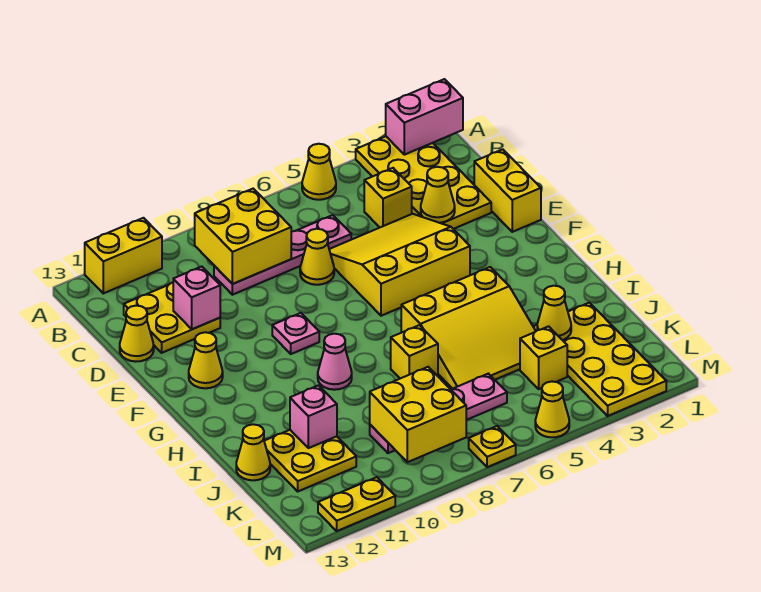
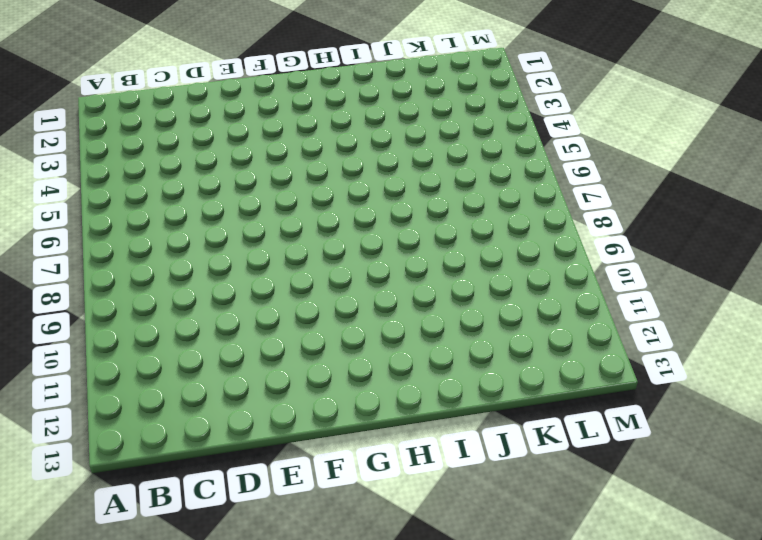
none -> yellow 2x4 plate [356,136,491,229]
none -> yellow 1x1 cone [302,144,336,200]
none -> yellow 1x2 brick [85,218,162,293]
none -> yellow 1x1 brick [364,168,412,227]

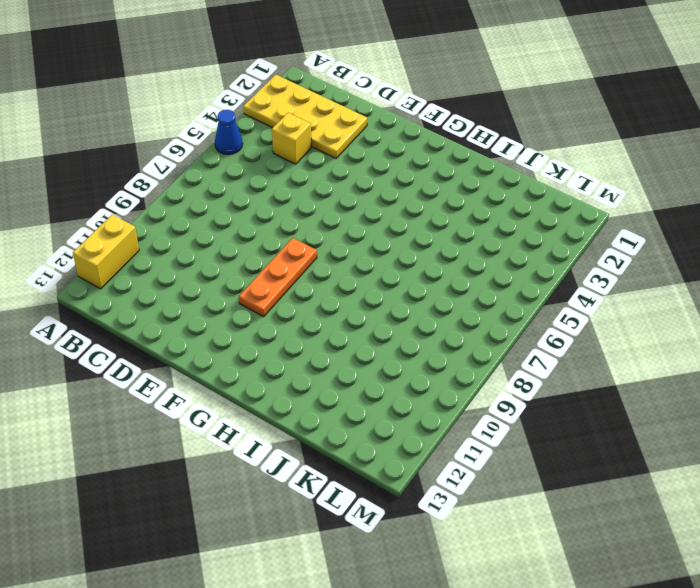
blue 1x1 cone [215,110,243,155] -> yellow 1x1 cone [302,144,336,200]
orange 1x3 plate [239,238,317,317] -> pink 1x1 plate [272,313,319,354]
none -> pink 1x4 plate [214,215,351,295]
none -> yellow 2x2 plate [124,283,220,353]
none -> yellow 1x2 brick [474,149,541,232]
none -> yellow 3x3 slope [329,214,470,316]

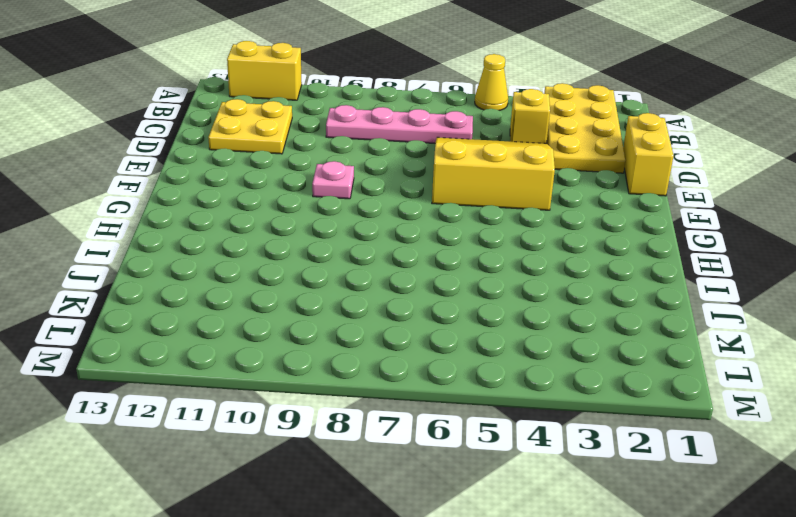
none -> yellow 1x1 cone [300,229,334,285]
none -> yellow 1x1 cone [120,306,154,362]
none -> yellow 1x1 cone [189,332,223,388]
none -> yellow 3x3 slope [401,267,536,389]

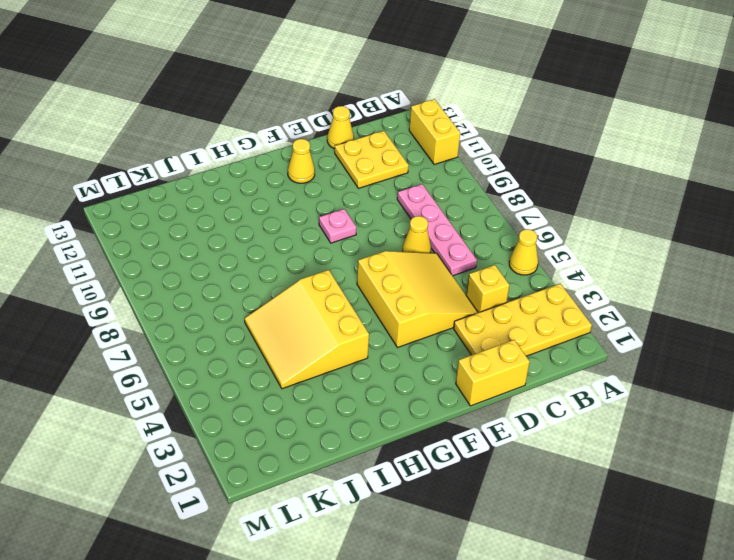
none -> pink 1x1 cone [318,334,352,390]
none -> yellow 1x1 brick [391,325,438,378]
none -> yellow 2x4 plate [533,303,666,416]
none -> yellow 2x2 plate [264,430,356,491]

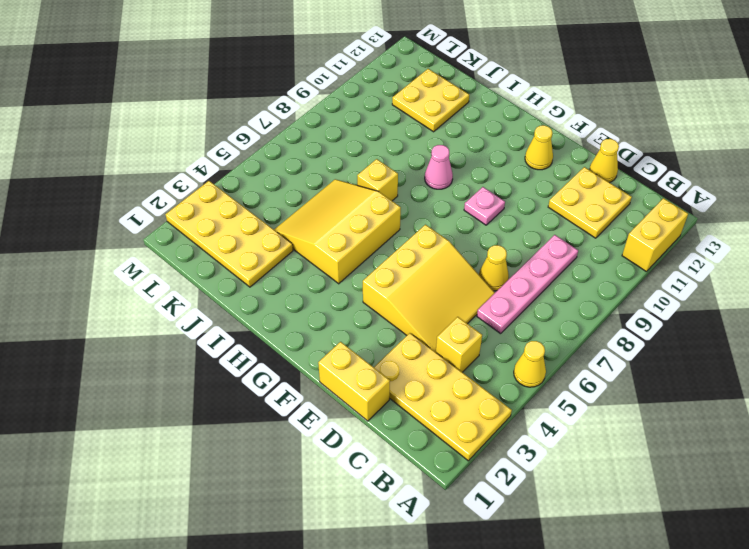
none -> yellow 1x1 cone [236,424,270,480]
none -> yellow 1x1 brick [520,326,567,389]
none -> pink 1x4 plate [370,374,507,453]
none -> yellow 1x1 cone [535,382,569,437]

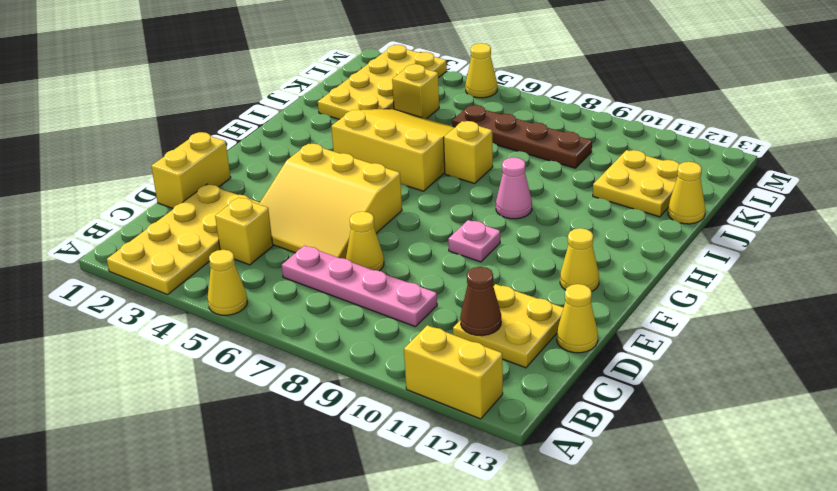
brown 1x1 cone [460,267,501,336] -> none
brown 1x4 plate [452,105,592,168] -> pink 1x4 plate [370,374,507,453]
none -> yellow 1x1 plate [469,426,516,467]
none -> yellow 1x2 plate [318,477,395,531]
none -> pink 1x2 brick [386,79,463,155]
none -> yellow 2x2 brick [195,189,291,284]

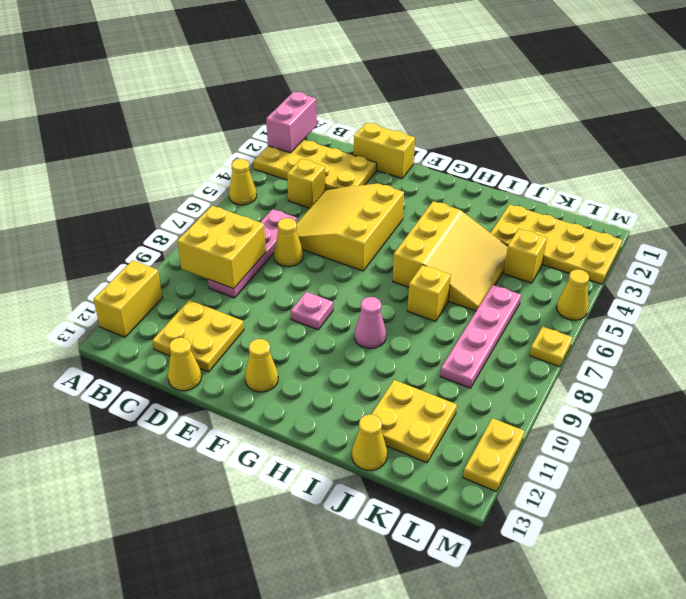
none -> yellow 1x1 cone [421,167,455,223]
none -> pink 1x1 brick [173,267,220,329]
none -> yellow 1x1 cone [537,286,571,340]
none -> pink 1x1 brick [290,385,337,448]

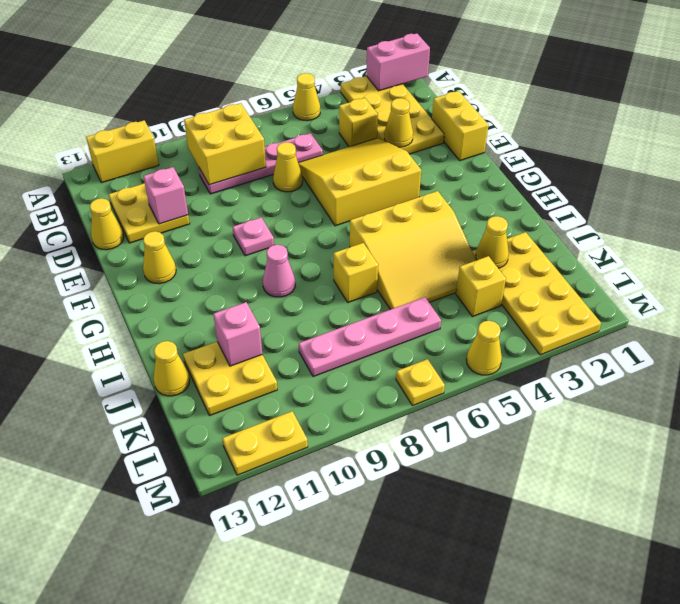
none -> yellow 2x2 brick [370,367,466,462]

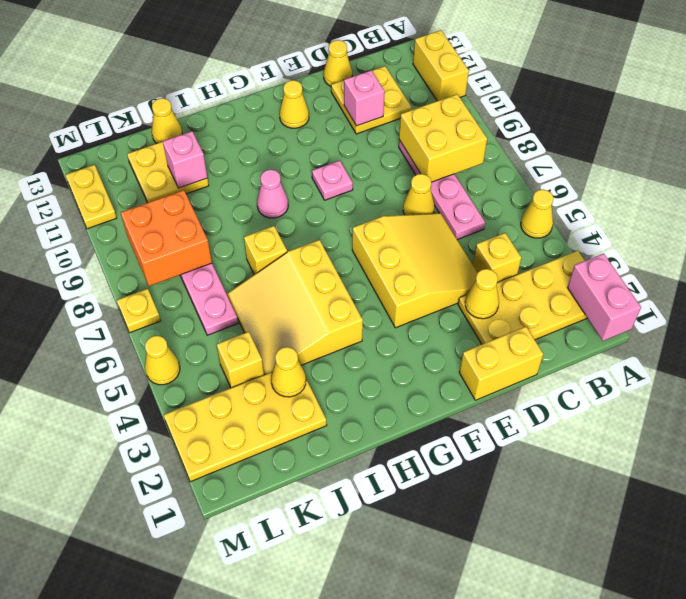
orange 2x2 brick [121,190,212,286] -> yellow 2x2 brick [370,367,466,462]

